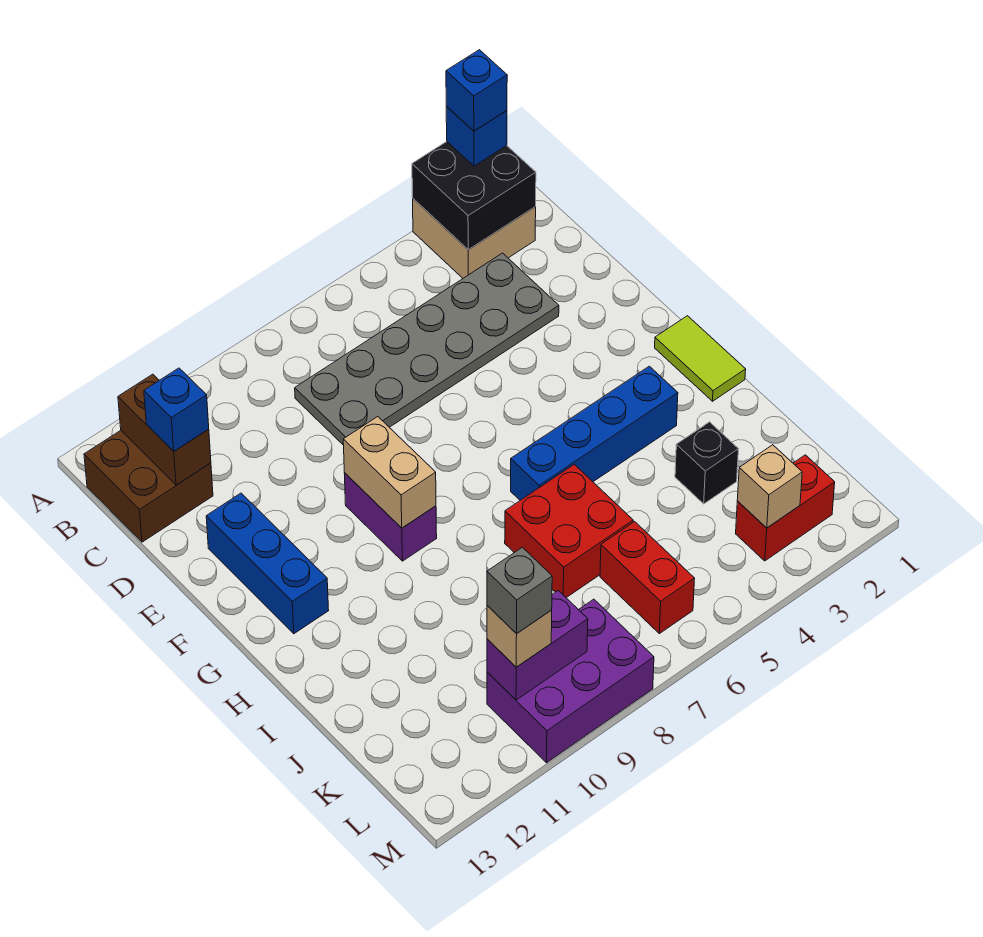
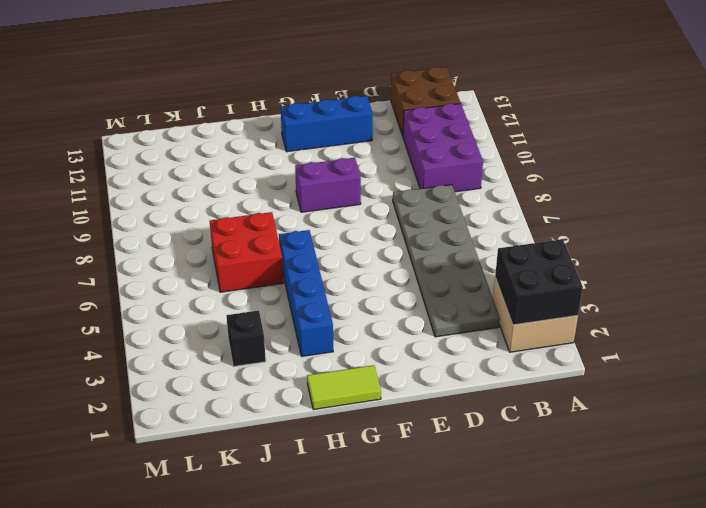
purple 2x3 brick [403,104,483,192] -> purple 2x3 brick moved to [487,599,654,763]
none -> red 1x2 brick [600,522,695,634]
none -> red 1x2 brick [736,455,835,561]
none -> brown 1x2 brick [118,374,211,485]

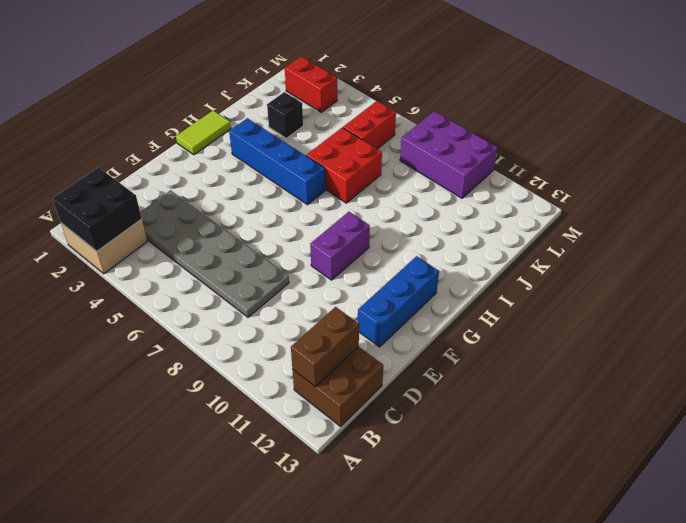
none -> tan 1x2 brick [343,417,436,528]
none -> tan 1x1 brick [737,445,802,528]
none -> purple 1x2 brick [487,591,588,700]

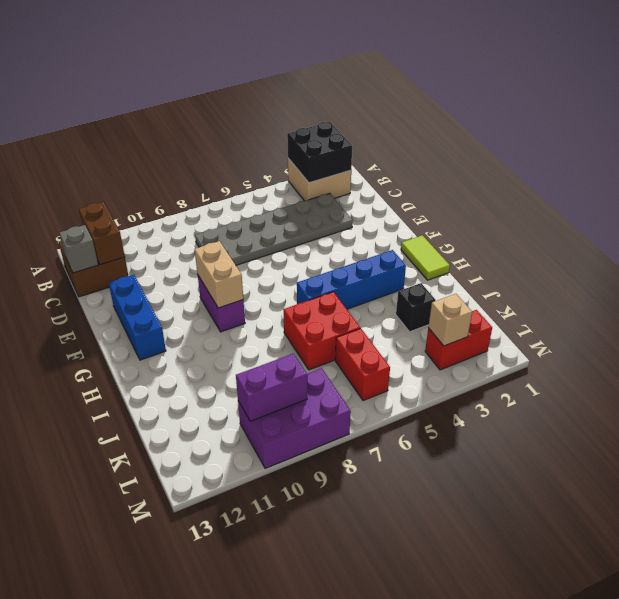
grey 1x1 brick [60,225,98,273] -> grey 1x1 brick moved to [487,547,552,634]
none -> blue 1x1 brick [446,107,507,166]
none -> blue 1x1 brick [144,368,209,451]
none -> tan 1x1 brick [487,606,552,667]

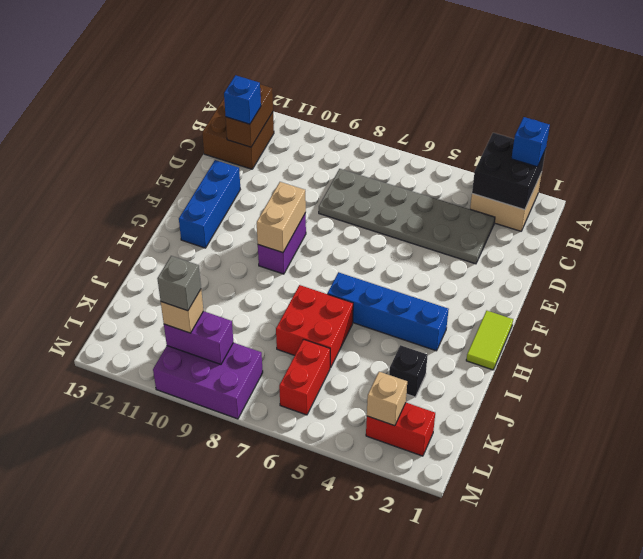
none -> blue 1x1 brick [446,50,507,131]

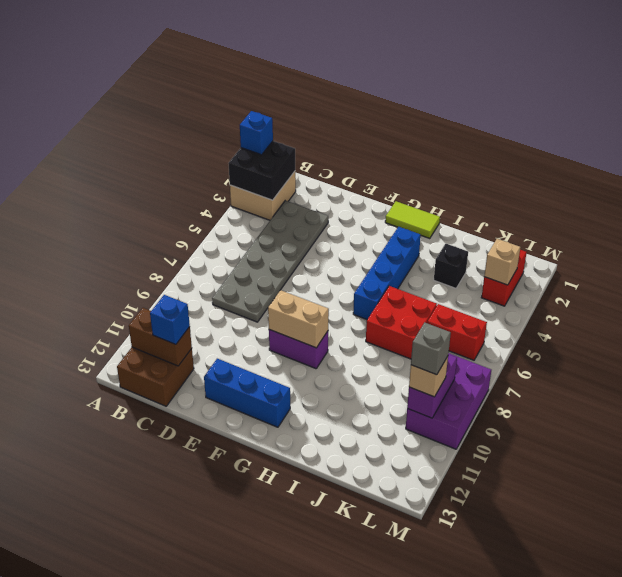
none -> blue 1x1 brick [446,50,507,131]

